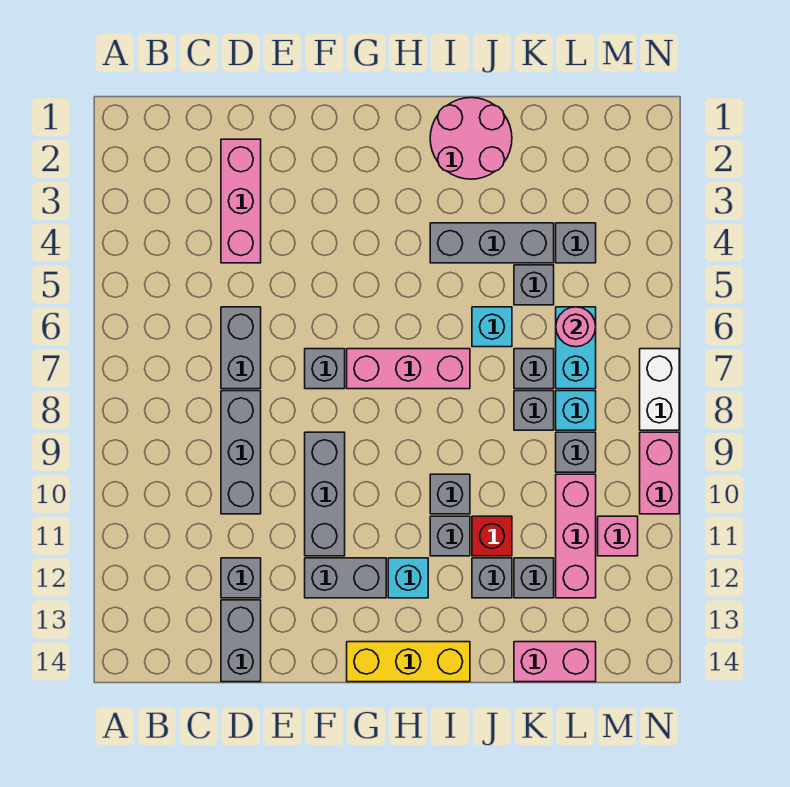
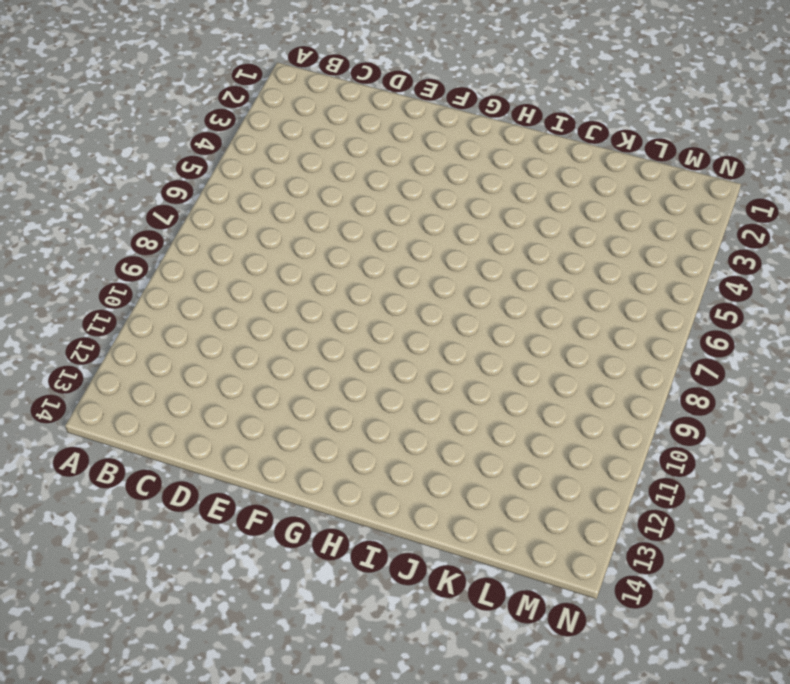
none -> pink 1x3 brick [221,139,261,263]
none -> grey 1x2 brick [221,307,261,389]
none -> grey 1x3 brick [221,391,261,514]
none -> grey 1x1 brick [221,558,261,598]

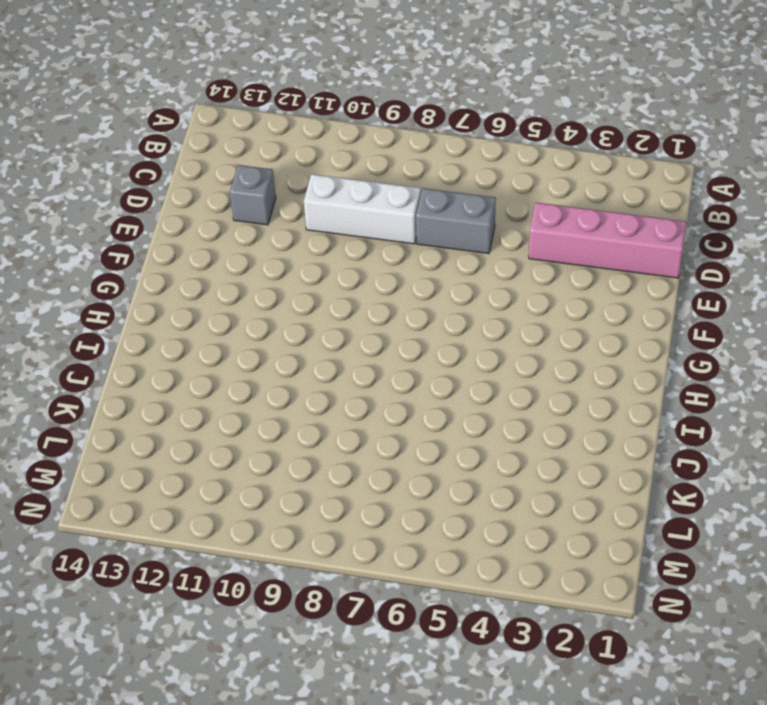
pink 1x4 brick [529,202,686,278] -> pink 1x3 brick [221,139,261,263]
white 1x3 brick [304,174,421,244] -> grey 1x3 brick [221,391,261,514]
none -> grey 1x2 brick [221,600,261,682]
none -> grey 1x1 brick [305,349,345,389]
none -> grey 1x3 brick [305,432,345,556]
none -> grey 1x2 brick [305,558,386,598]

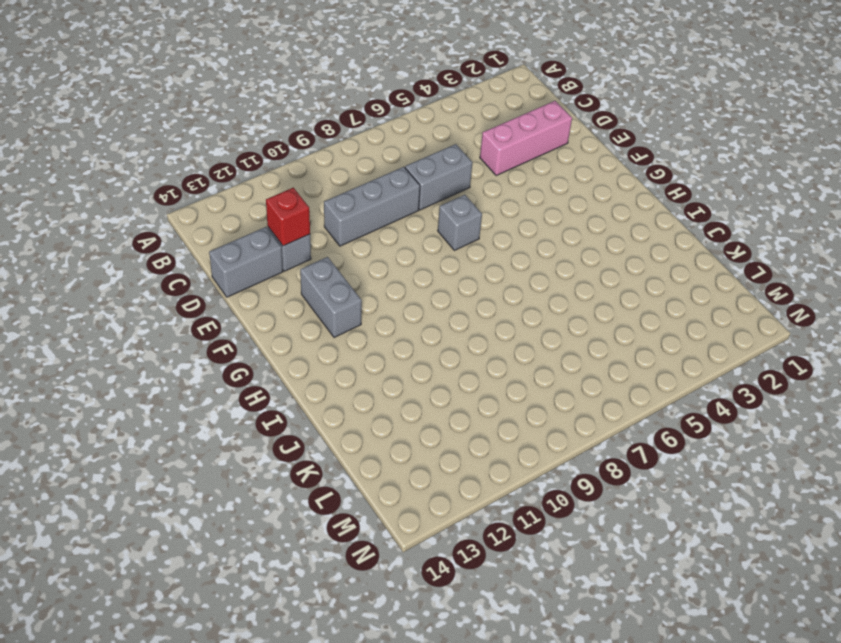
red 1x1 brick [266,188,310,246] -> red 1x1 brick moved to [472,516,512,556]
none -> grey 1x3 brick [305,432,345,556]
none -> pink 1x3 brick [347,349,470,389]
none -> yellow 1x3 brick [347,642,470,682]
none -> cyan 1x1 brick [388,558,428,598]

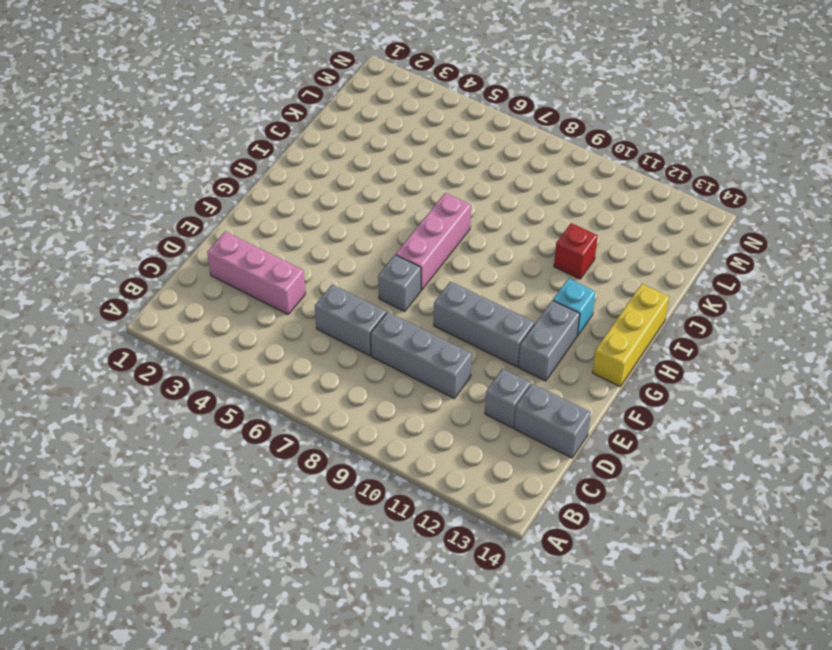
none -> pink 2x2 round brick [430,98,512,179]
none -> grey 1x3 brick [430,223,554,263]
none -> grey 1x1 brick [430,474,470,514]
none -> grey 1x1 brick [430,516,470,556]

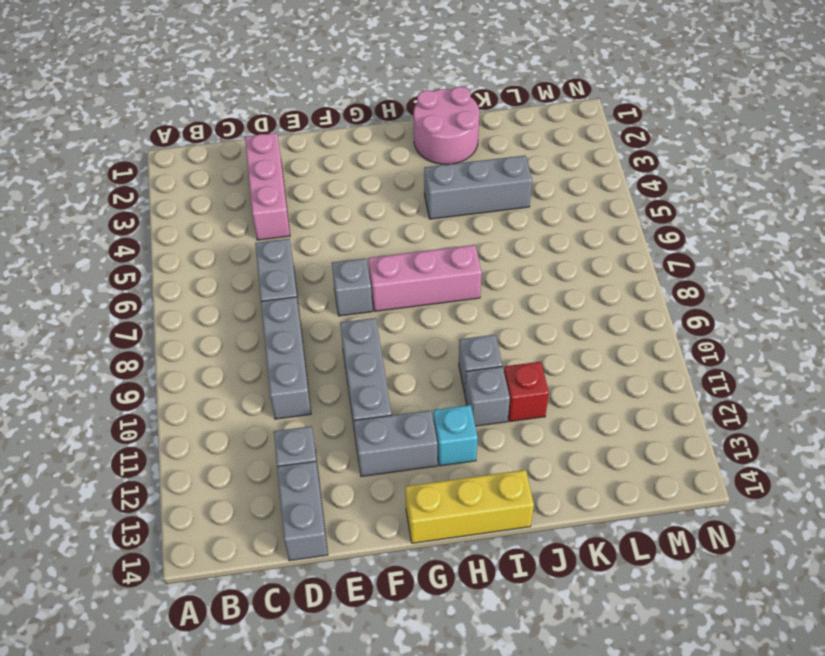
none -> cyan 1x1 brick [472,307,512,347]
none -> grey 1x1 brick [472,558,512,598]
none -> grey 1x1 brick [514,265,554,305]
none -> grey 1x1 brick [514,349,554,389]

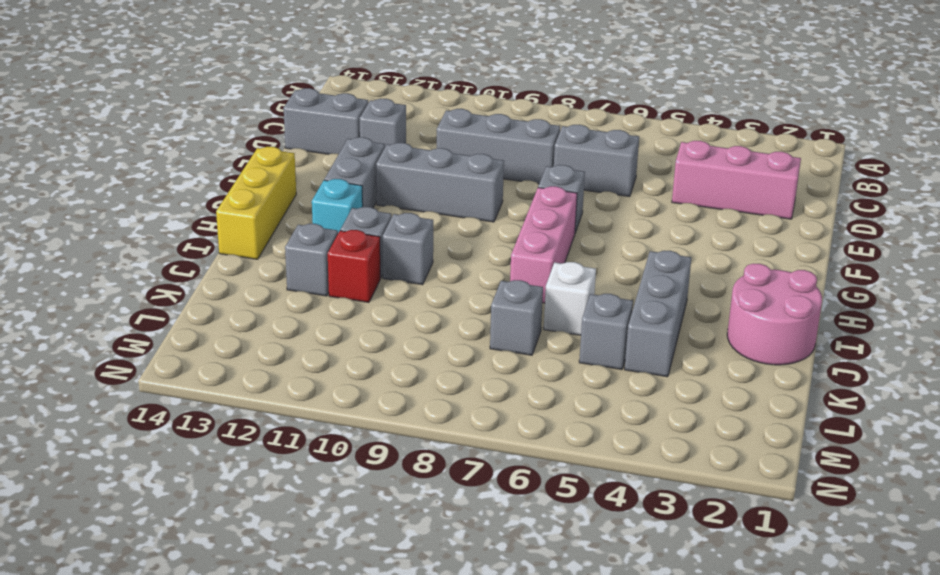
white 1x1 brick [544,262,596,335] -> cyan 1x1 brick [472,307,512,347]
none -> grey 1x1 brick [514,391,554,430]
none -> grey 1x1 brick [514,558,554,598]
none -> pink 1x2 brick [514,642,596,682]
none -> grey 1x1 brick [556,223,596,263]

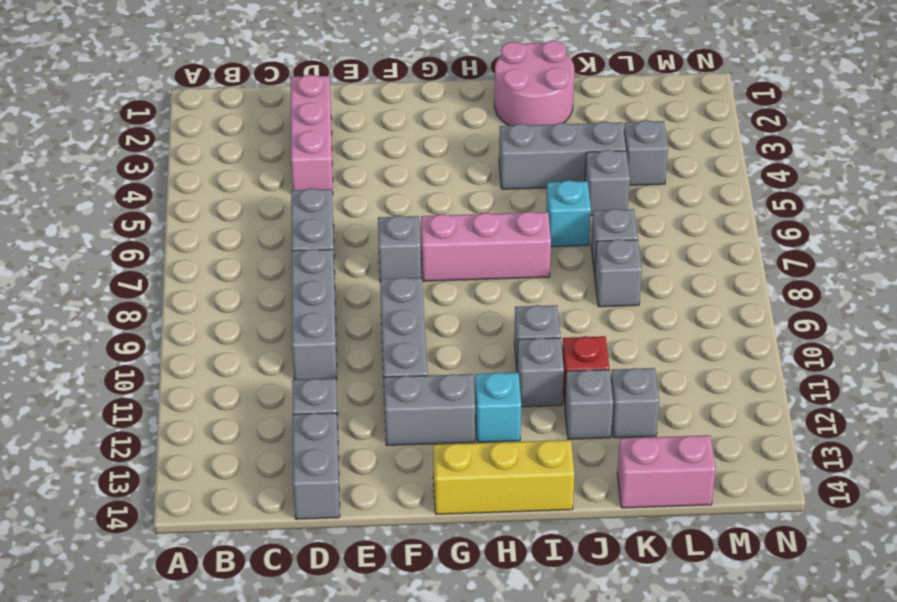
none -> cyan 1x2 brick [556,307,596,389]
none -> cyan 1x1 brick [556,391,596,430]
none -> grey 1x1 brick [556,432,596,472]
none -> pink 1x3 brick [556,474,596,598]

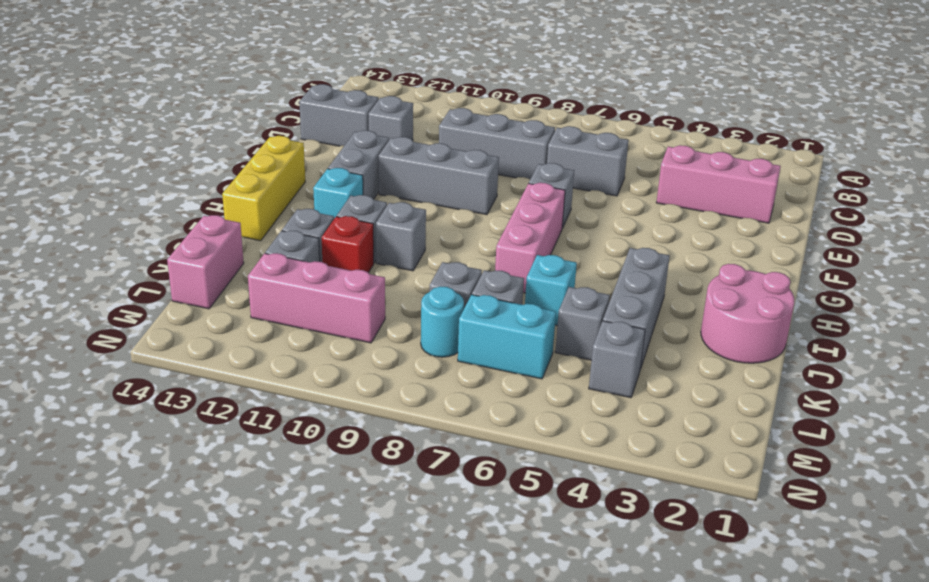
cyan 1x1 round brick [421,287,464,357] -> cyan 1x1 brick [556,391,596,430]
none -> grey 1x1 brick [556,432,596,472]
none -> pink 1x1 brick [598,516,638,556]
none -> white 1x2 brick [640,349,679,430]
none -> pink 1x2 brick [640,432,679,514]

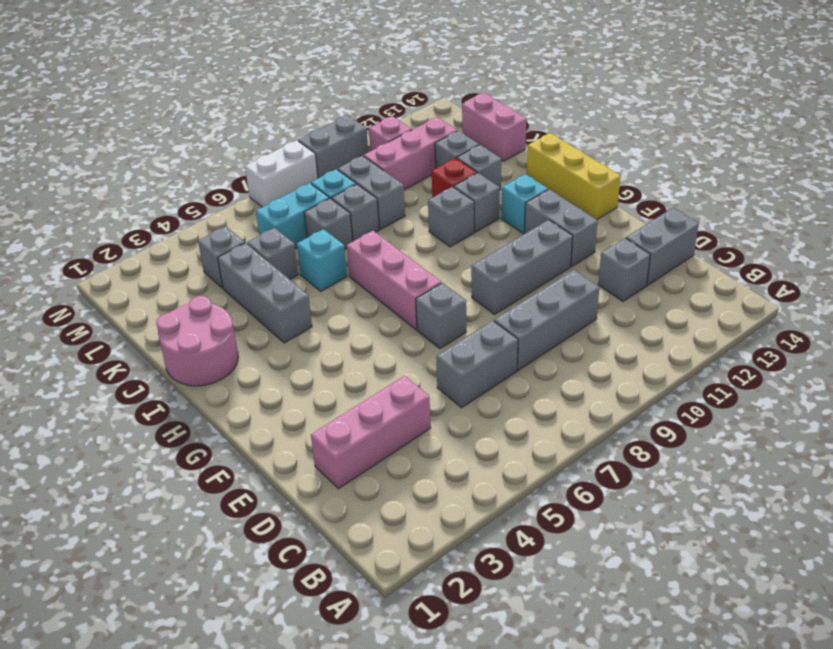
grey 1x2 brick [338,156,405,229] -> grey 1x1 brick [556,432,596,472]
grey 1x2 brick [298,115,368,178] -> pink 1x2 brick [640,432,679,514]
none -> pink 1x1 round brick [556,307,596,347]

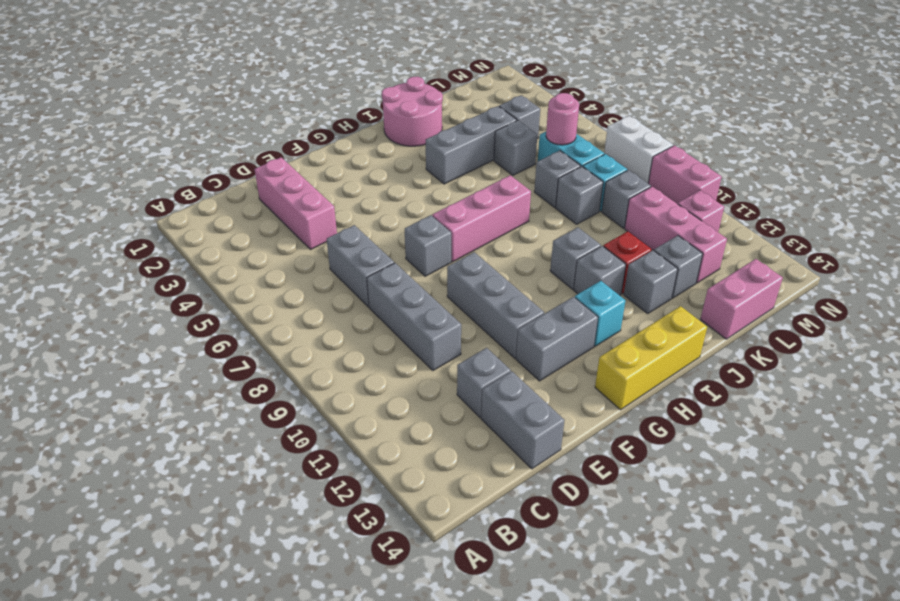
none -> cyan 1x1 brick [472,307,512,347]

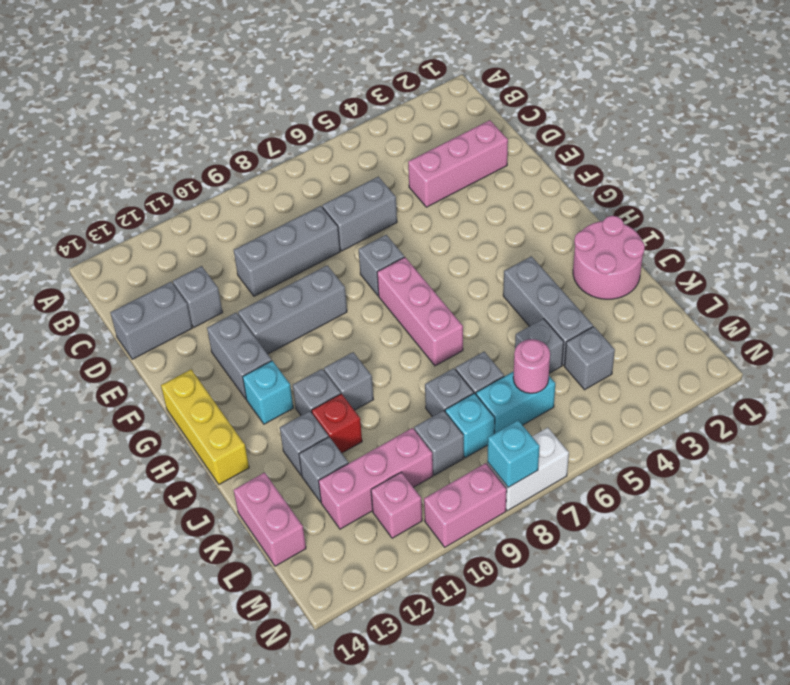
cyan 1x1 brick [487,420,540,487] -> cyan 1x1 brick moved to [472,307,512,347]

